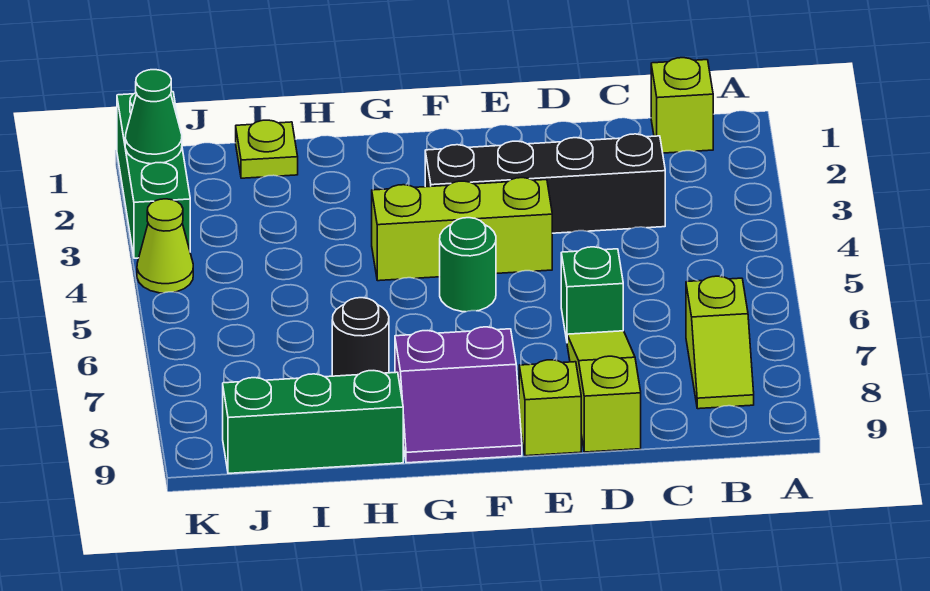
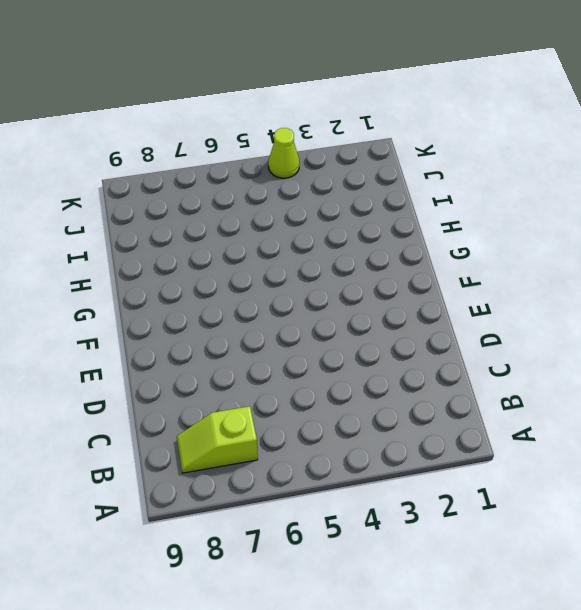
none -> lime 1x1 brick [651,58,713,153]
none -> black 1x4 brick [425,134,665,233]
none -> green 1x1 brick [561,247,623,340]

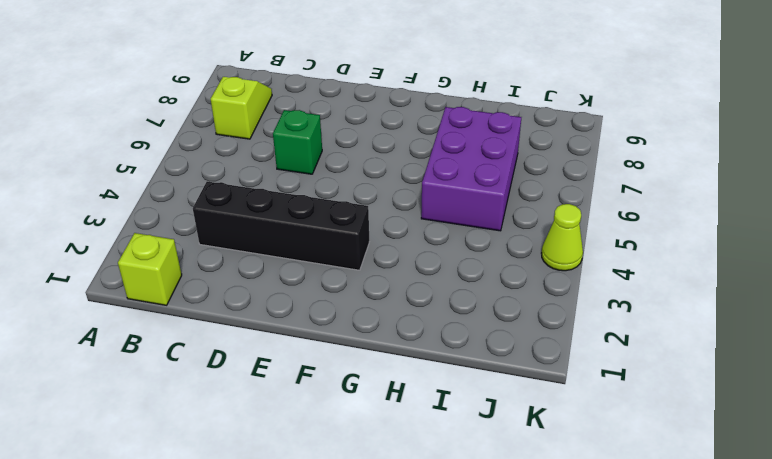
purple 2x3 brick [421,107,521,231] -> black 1x1 round brick [332,298,389,376]
none -> lime 1x3 slope [567,331,641,452]
none -> lime 1x3 brick [372,178,552,281]
none -> lime 1x1 brick [519,360,581,456]

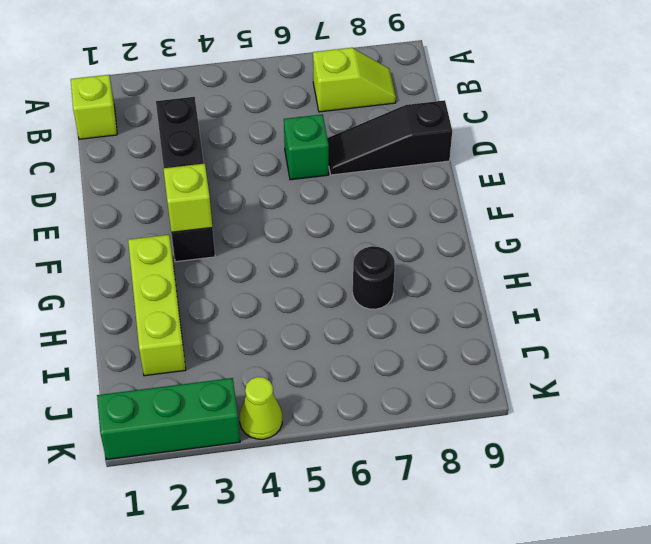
black 1x3 slope [327,100,452,175] -> lime 1x3 slope [567,331,641,452]
lime 1x1 brick [163,164,212,232] -> lime 1x1 brick moved to [519,360,581,456]
lime 1x3 brick [128,235,186,376] -> lime 1x3 brick moved to [372,178,552,281]
none -> green 1x1 round brick [440,218,496,312]
none -> purple 2x2 slope [395,327,522,463]
none -> green 1x3 brick [223,371,403,473]

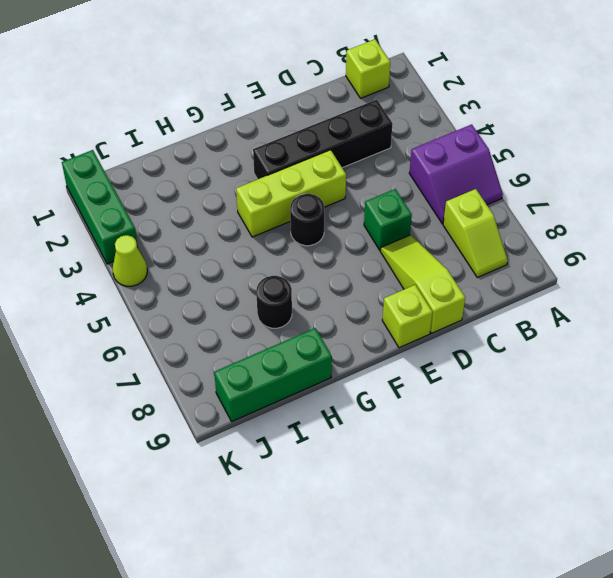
purple 2x2 slope [409,124,503,224] -> purple 2x2 slope moved to [395,327,522,463]
black 1x1 round brick [290,194,324,246] -> green 1x1 round brick [440,218,496,312]
none -> lime 1x1 plate [236,120,298,178]
none -> green 1x1 cone [125,70,182,164]

